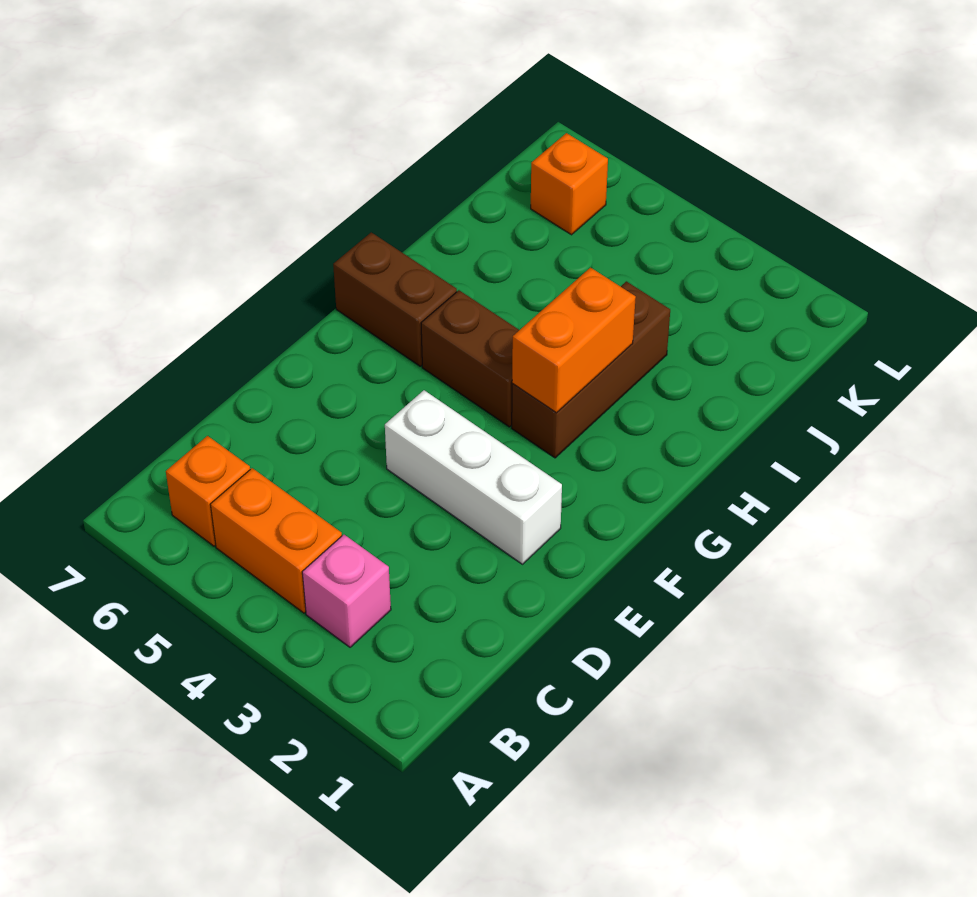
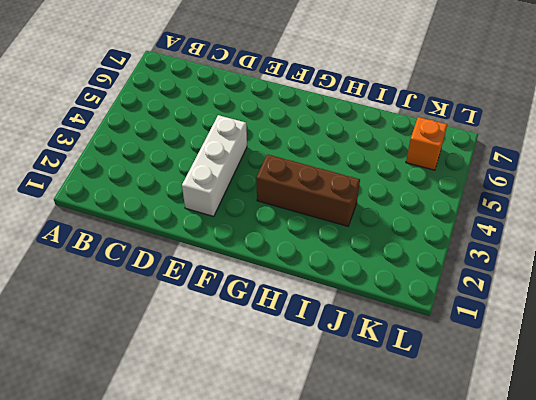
none -> pink 1x1 brick [302,535,391,647]
none -> orange 1x2 brick [210,468,342,613]

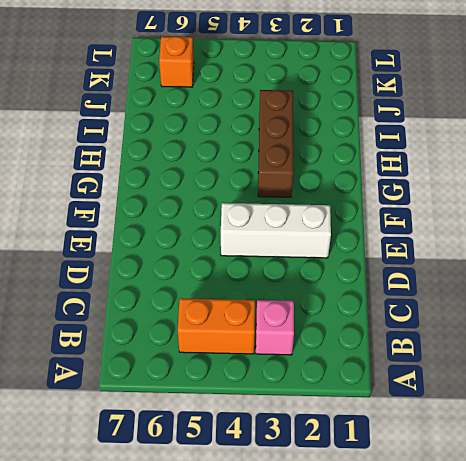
none -> orange 1x1 brick [166,436,250,546]
none -> brown 1x2 brick [421,290,519,427]

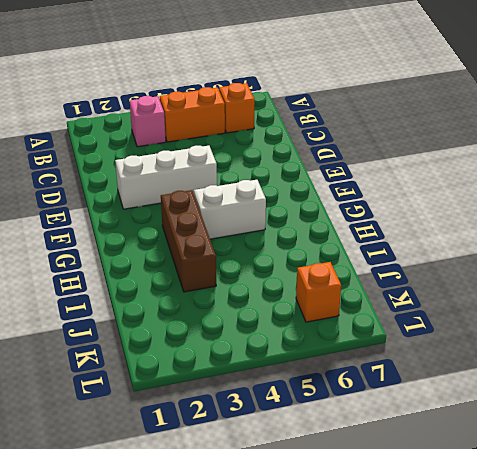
white 1x2 brick [194,180,266,239] -> brown 1x2 brick [421,290,519,427]
none -> brown 1x2 brick [333,232,457,366]
none -> orange 1x2 brick [512,268,636,413]

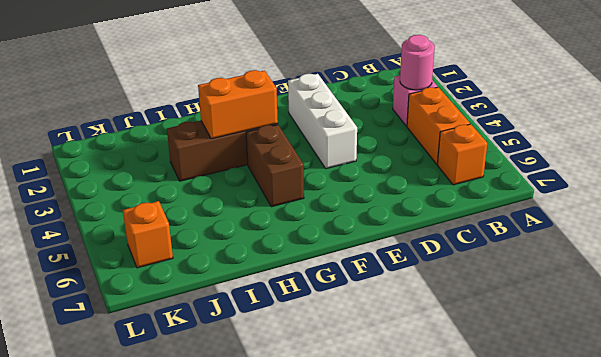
pink 1x1 round brick [400,35,435,90] -> none
none -> brown 1x2 brick [333,232,457,366]

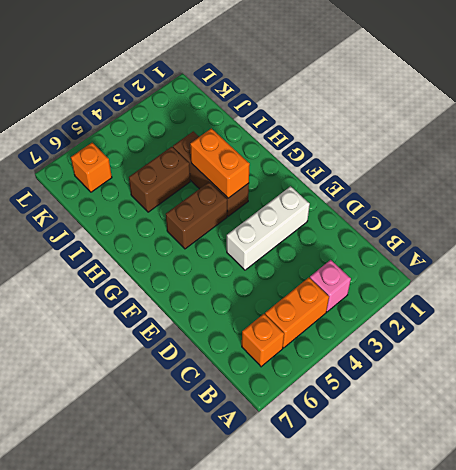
brown 1x2 brick [129,147,190,212] -> brown 1x2 brick moved to [333,232,457,366]

